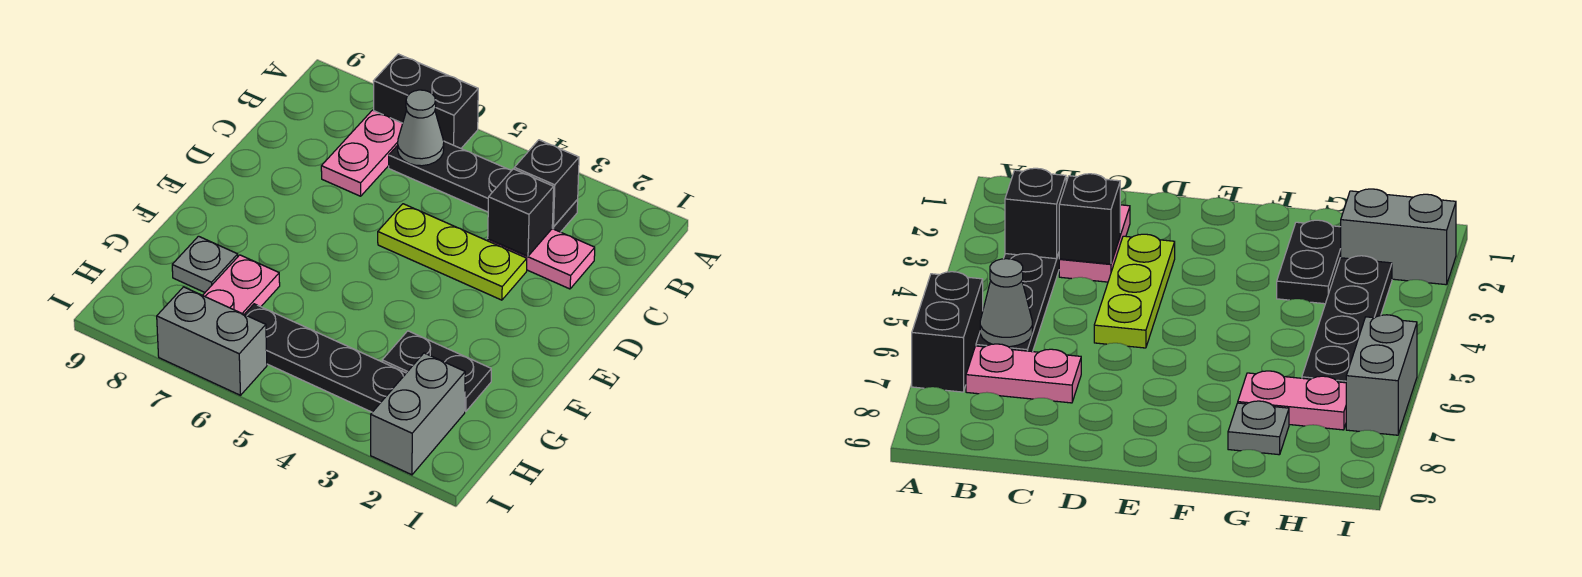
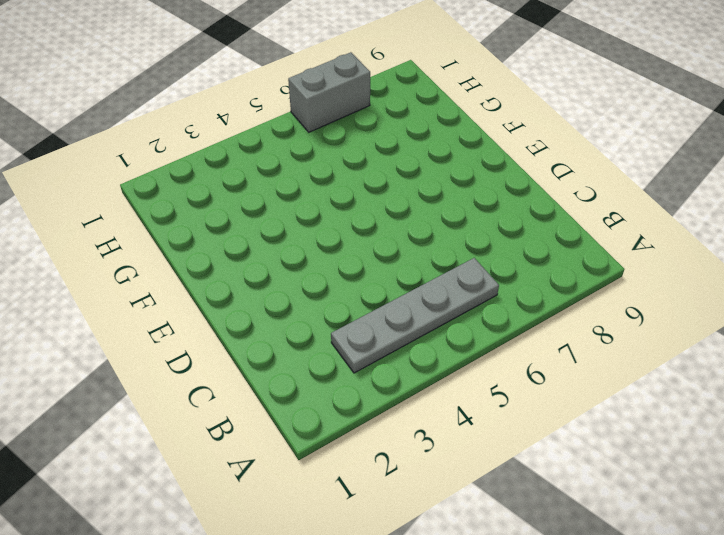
grey 1x4 plate [331,258,499,373] -> black 1x4 plate [389,141,578,232]
none -> black 1x2 brick [374,54,478,148]
none -> pink 1x2 plate [321,110,403,196]
none -> pink 1x2 plate [488,229,595,289]

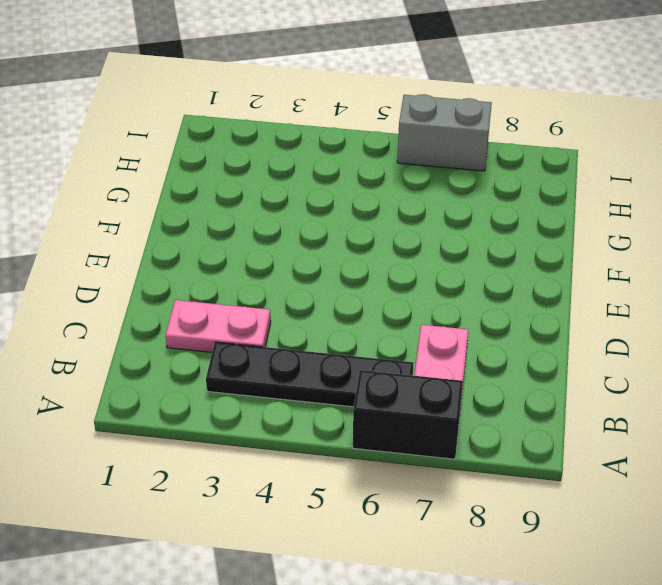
none -> lime 1x3 plate [378,204,527,300]
none -> black 1x2 plate [382,331,491,411]
none -> pink 1x2 plate [203,255,280,314]

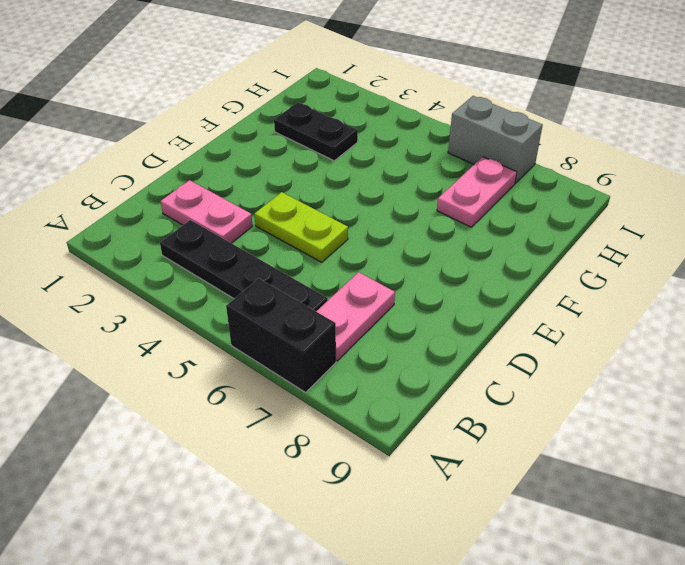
lime 1x2 plate [255,192,348,262] -> lime 1x3 plate [378,204,527,300]
none -> grey 1x1 plate [172,236,238,292]
none -> grey 1x2 brick [371,353,465,475]
none -> black 1x4 plate [244,304,406,412]

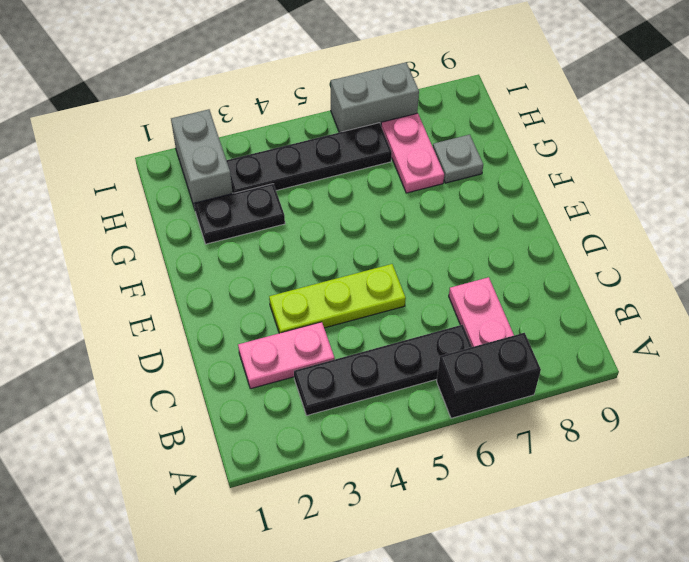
none -> black 1x1 brick [514,140,579,227]
none -> grey 1x1 cone [398,90,444,166]
none -> black 1x1 brick [488,169,554,256]

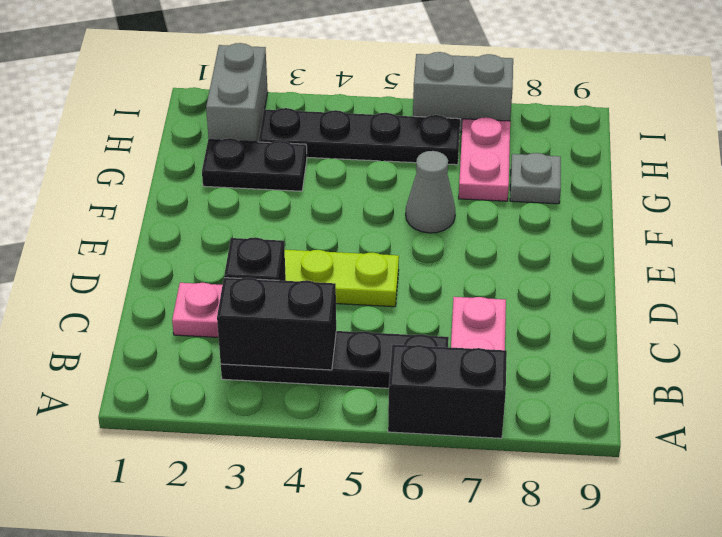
black 1x2 brick [217,278,336,370] -> black 1x1 brick [514,140,579,227]
grey 1x1 cone [406,151,455,233] -> grey 1x1 cone moved to [398,90,444,166]

